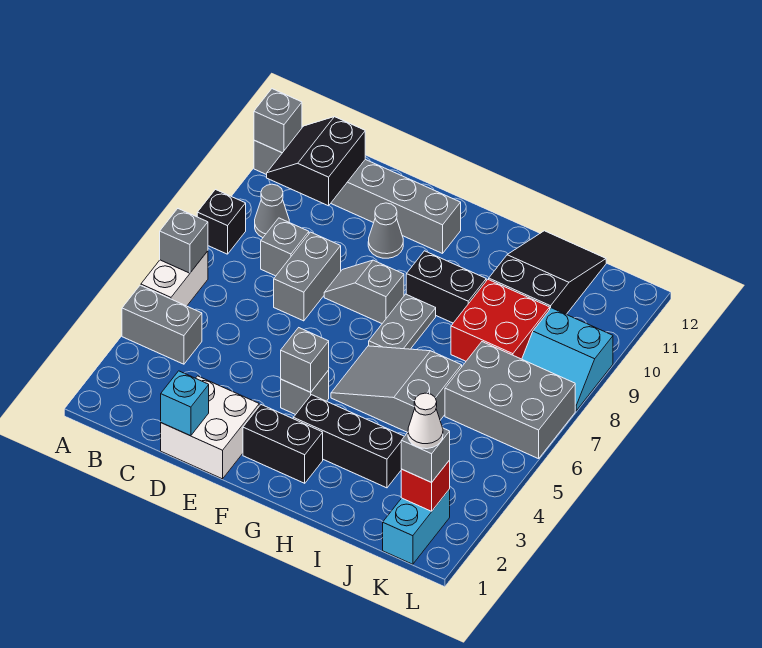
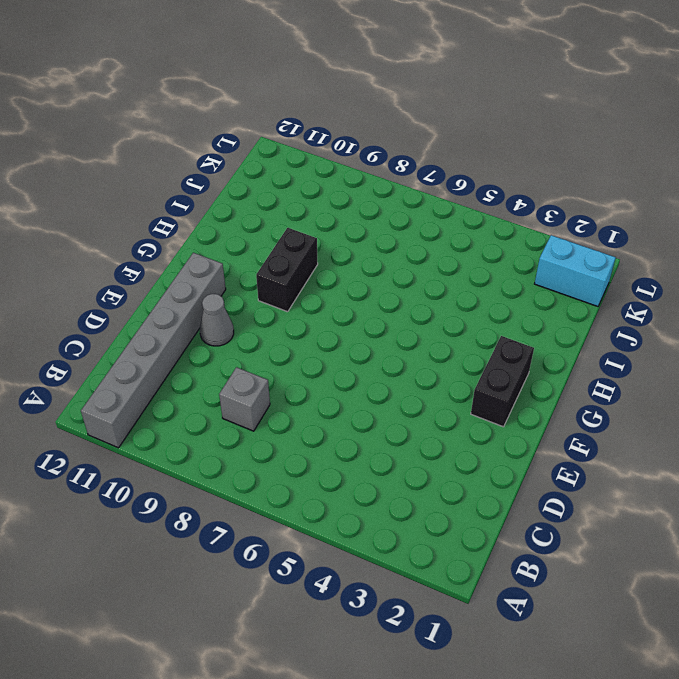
none -> grey 1x2 brick [122,285,202,364]
none -> white 1x2 brick [141,251,208,306]
none -> black 1x1 brick [197,190,246,254]

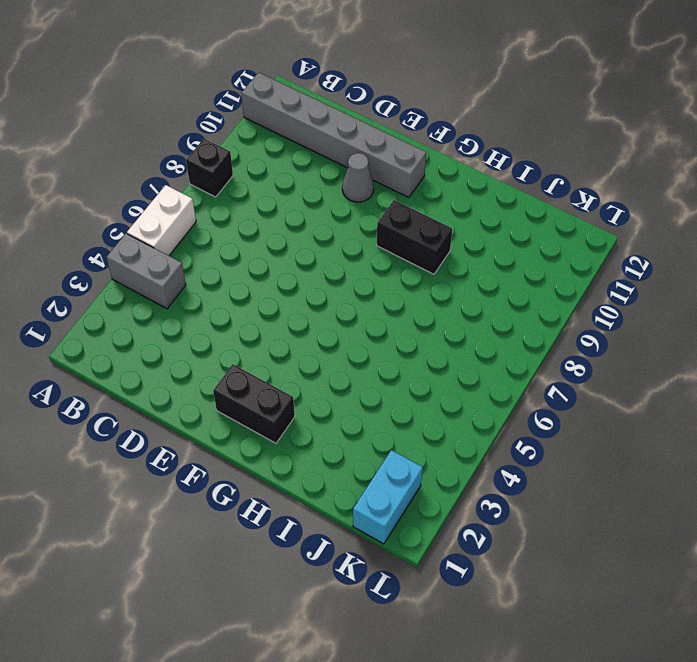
none -> grey 1x1 cone [255,184,289,238]
none -> grey 1x1 brick [261,218,309,276]
none -> white 2x2 brick [161,376,259,479]

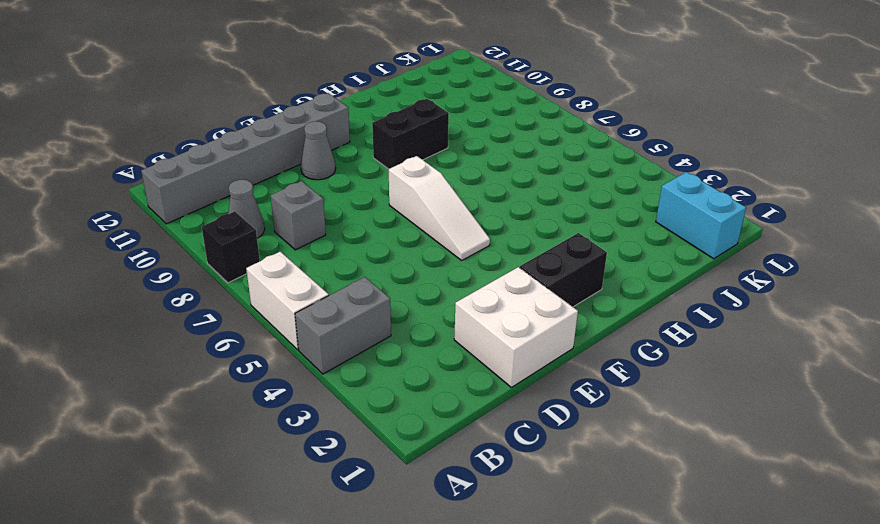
white 1x3 slope [389,156,490,260] -> none
none -> grey 1x2 brick [274,232,341,321]
none -> grey 1x2 slope [324,260,404,323]
none -> grey 1x1 brick [281,370,329,415]

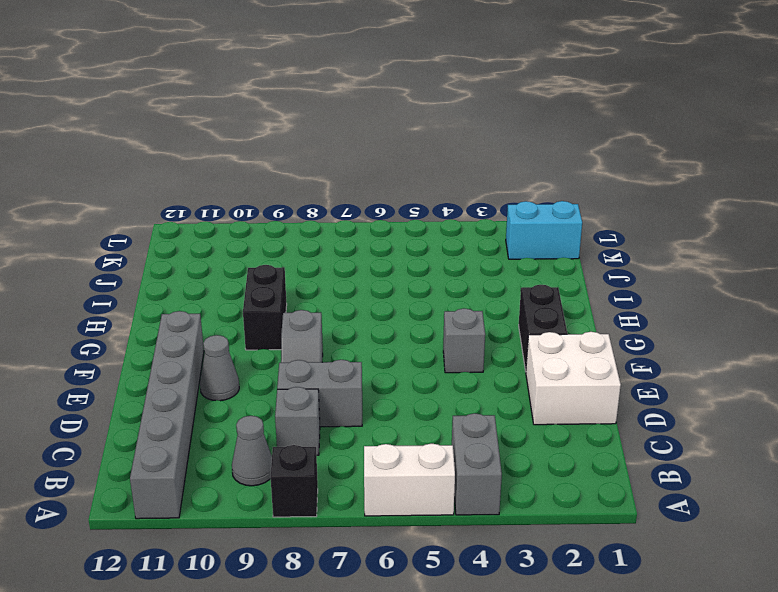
none -> black 1x3 brick [293,395,404,488]
none -> grey 2x3 slope [331,346,462,432]
none -> grey 1x2 plate [369,294,436,349]

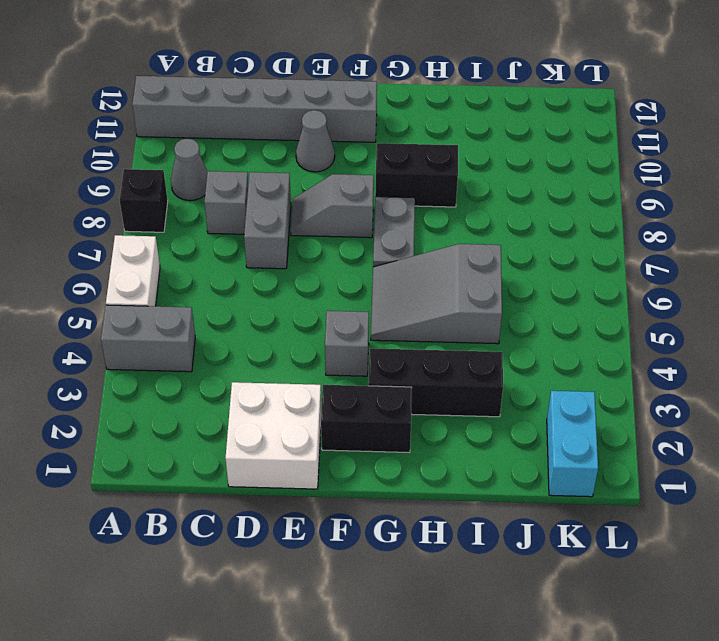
none -> red 2x2 brick [451,279,550,361]
none -> black 2x3 slope [489,231,606,314]
none -> grey 2x3 brick [445,342,575,459]

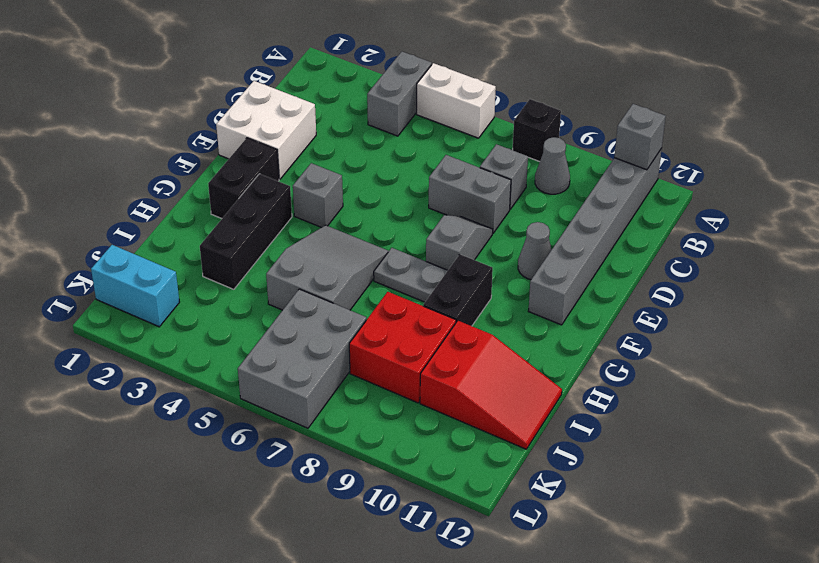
red 2x3 slope [420,321,562,449] -> black 2x3 slope [489,231,606,314]
none -> cyan 2x2 slope [522,308,613,411]
none -> grey 1x1 brick [160,209,208,273]
none -> black 2x2 slope [267,117,365,206]

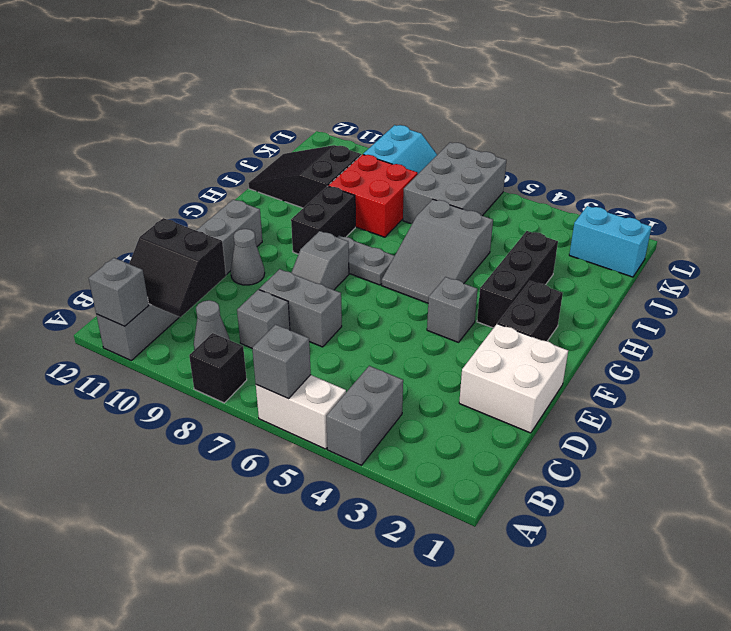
none -> cyan 1x1 brick [161,371,209,436]
none -> grey 1x1 brick [281,328,329,392]
none -> red 1x1 brick [401,460,450,511]

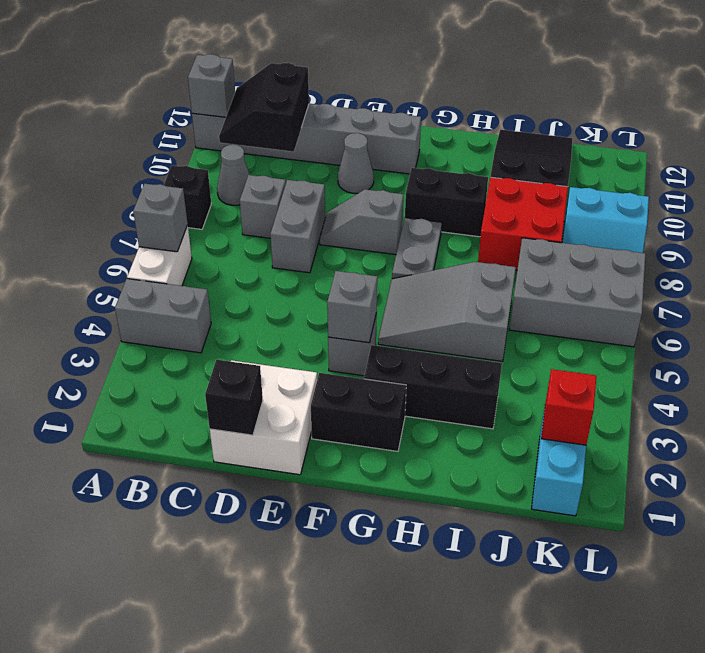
black 1x1 brick [205,360,263,435] -> cyan 1x1 brick [161,371,209,436]
none -> grey 1x1 brick [401,428,450,482]
none -> white 1x1 cone [408,393,443,449]

